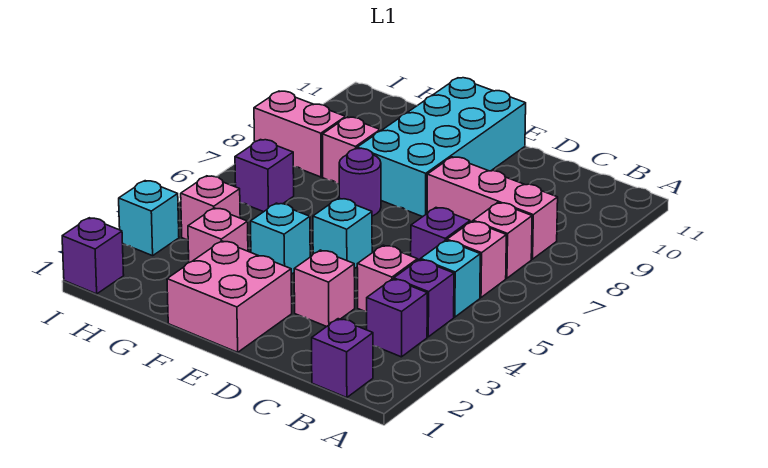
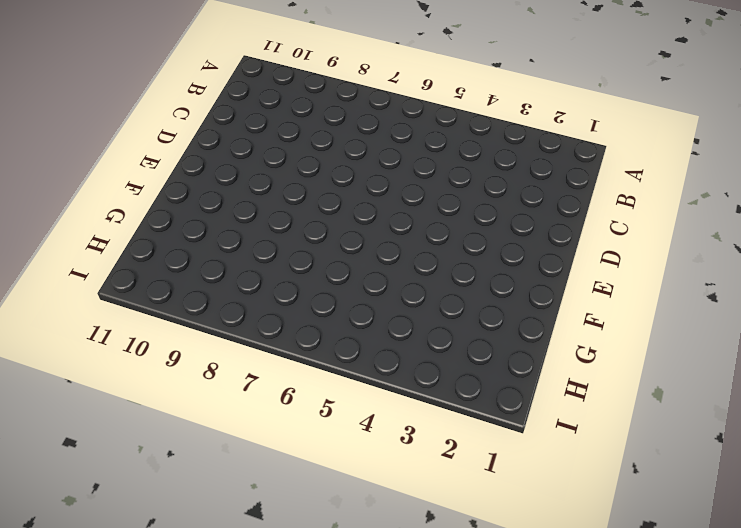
none -> purple 1x1 brick [312,319,373,398]
none -> purple 1x1 brick [367,279,427,357]
none -> purple 1x1 brick [394,259,454,337]

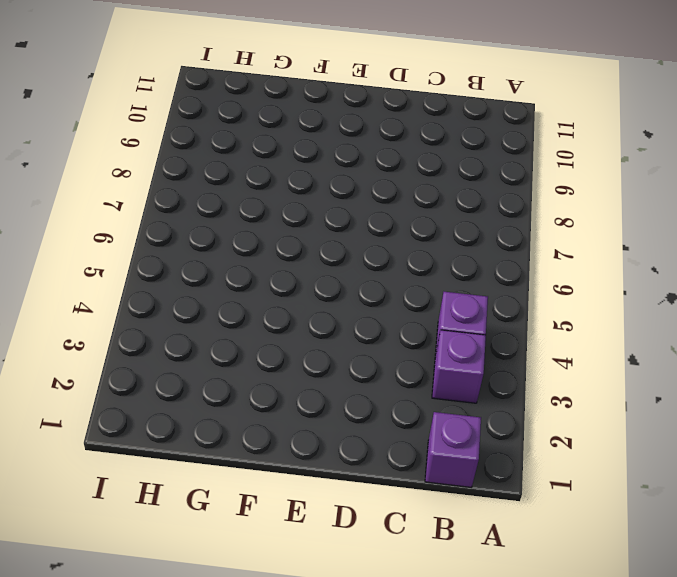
none -> cyan 1x1 brick [421,240,480,317]
none -> pink 1x1 brick [447,221,506,298]
none -> pink 1x1 brick [473,203,532,278]

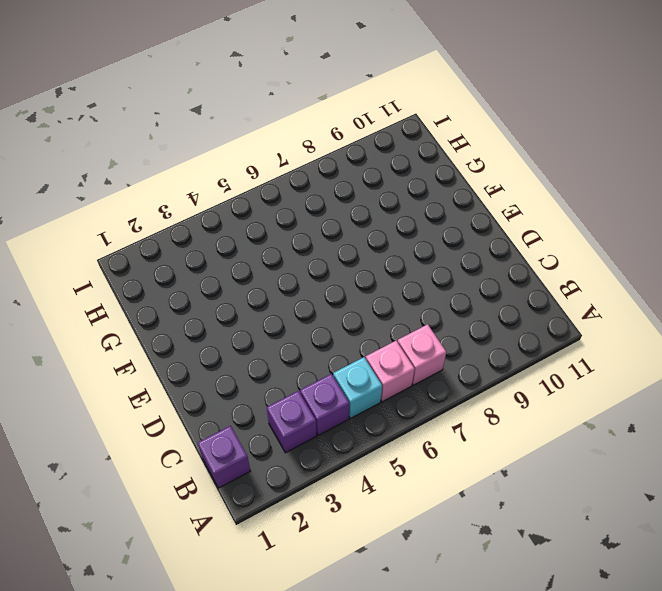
none -> pink 1x3 brick [427,157,558,259]
none -> pink 1x1 brick [357,245,418,312]
none -> purple 1x1 brick [411,208,470,260]

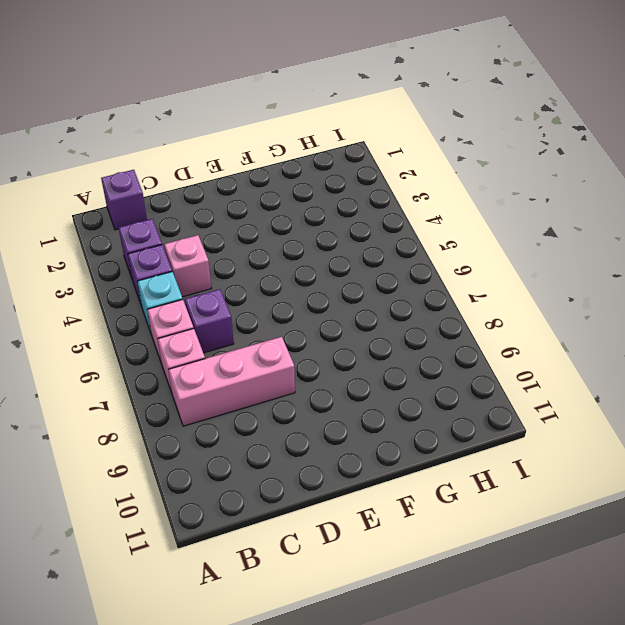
none -> pink 1x1 brick [294,250,355,327]
none -> pink 2x2 brick [167,241,292,352]
none -> cyan 1x1 brick [313,198,372,269]

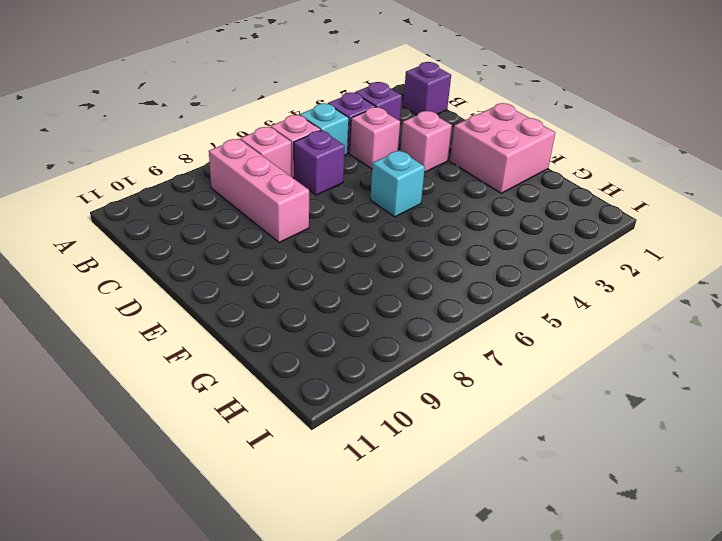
none -> cyan 2x4 brick [357,78,526,217]
none -> cyan 1x1 brick [251,203,310,274]
none -> purple 1x1 round brick [339,148,381,216]

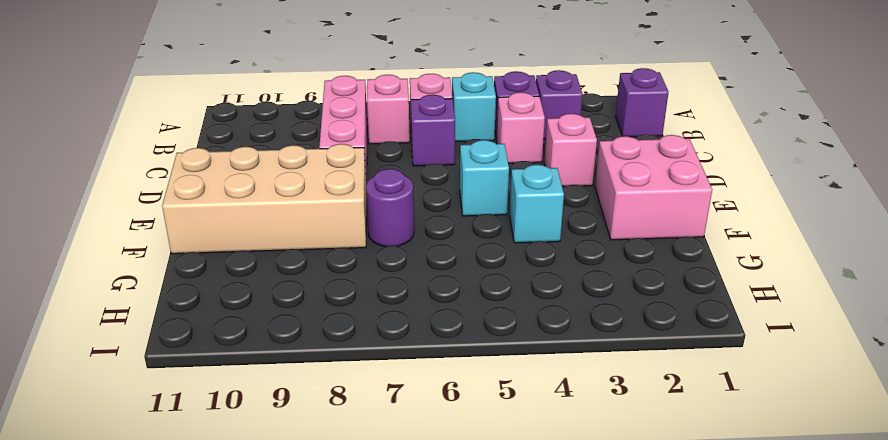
tan 2x4 brick [162,144,366,254] -> cyan 2x4 brick [357,78,526,217]
none -> pink 1x1 brick [188,208,248,263]
none -> pink 1x1 brick [322,117,380,184]
none -> pink 1x1 brick [181,176,240,240]

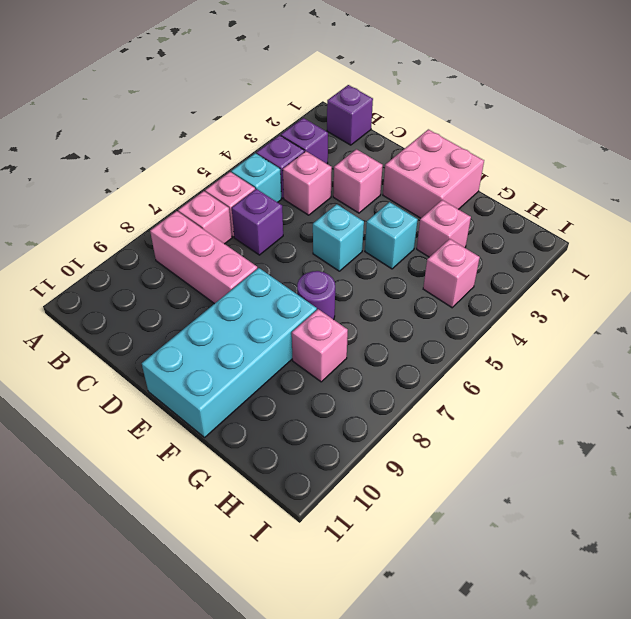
none -> purple 1x1 brick [235,140,294,212]
none -> pink 1x2 brick [254,91,346,177]
none -> purple 1x1 brick [62,218,124,294]

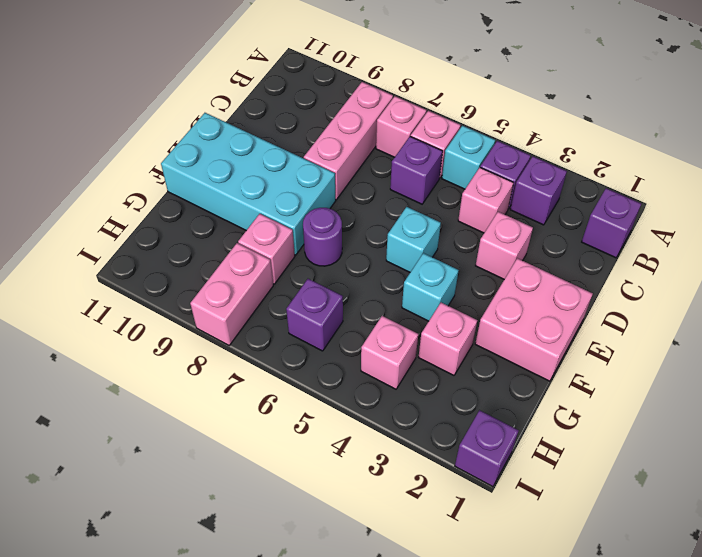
none -> cyan 1x1 brick [119,181,179,256]

